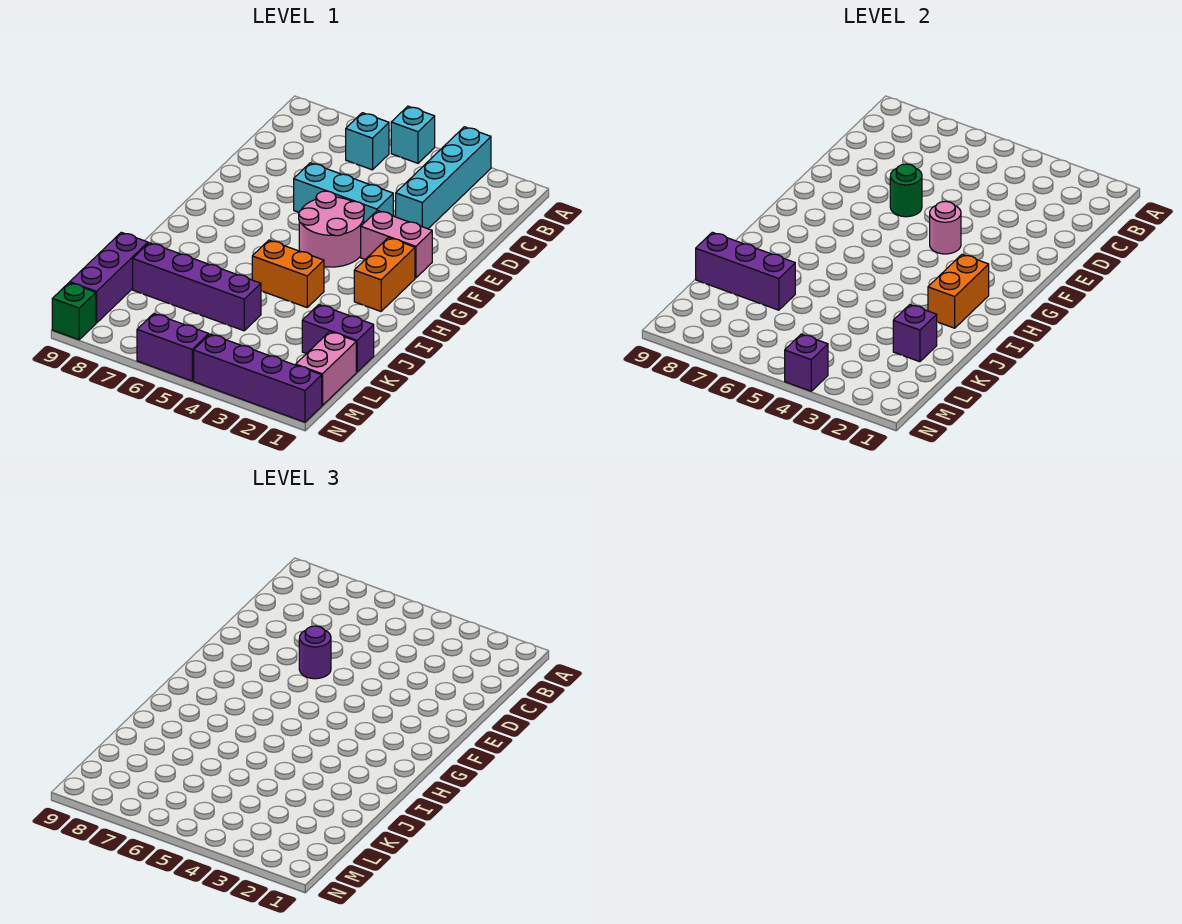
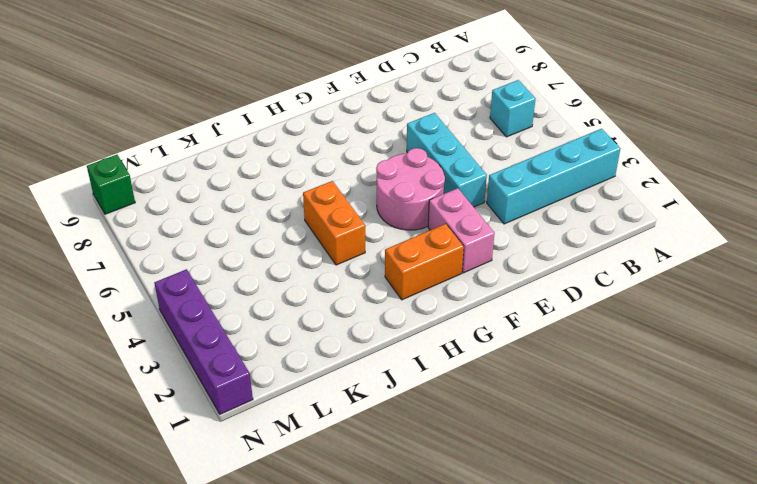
none -> cyan 1x1 brick [391,106,435,163]
none -> purple 1x2 brick [302,305,374,372]
none -> purple 1x4 brick [133,243,261,331]

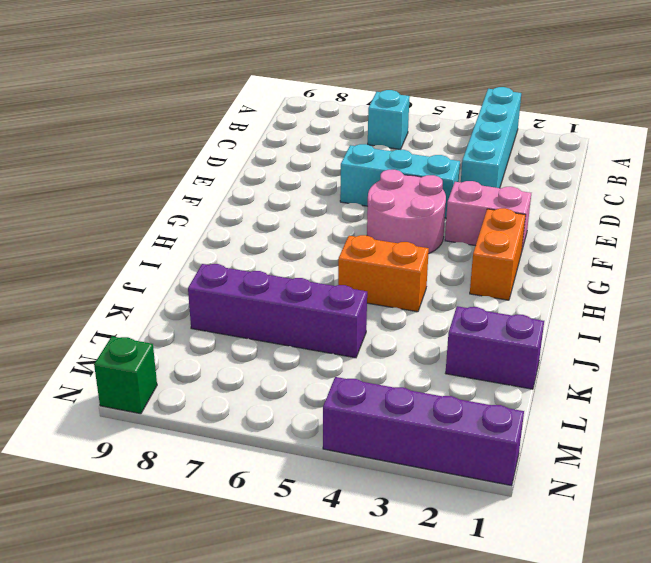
none -> cyan 1x1 brick [391,106,435,163]
none -> purple 1x3 brick [70,232,148,323]
none -> pink 1x2 brick [296,332,356,406]

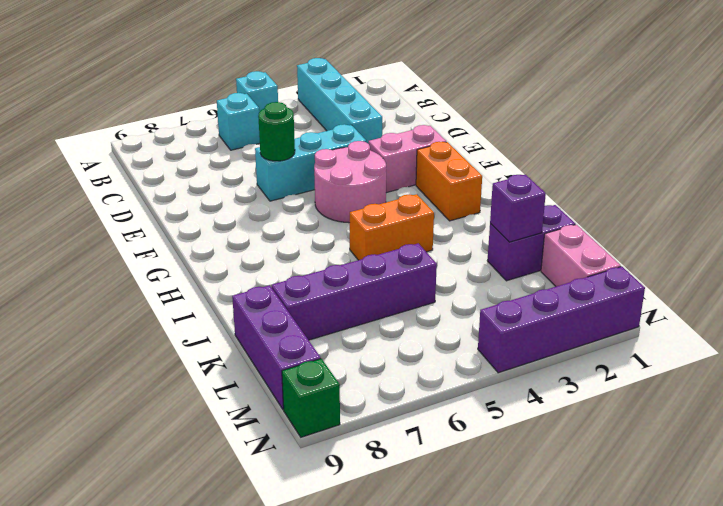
none -> purple 1x2 brick [137,314,209,381]
none -> pink 1x1 round brick [930,201,961,254]
none -> orange 1x2 brick [928,254,989,328]

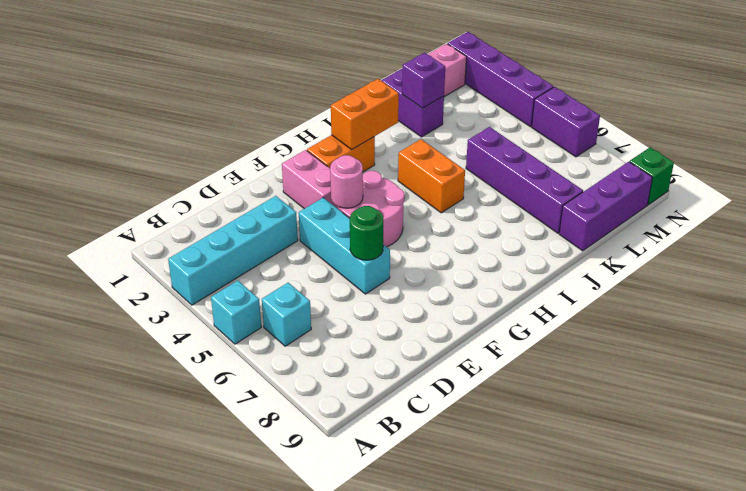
none -> purple 1x3 brick [696,232,795,310]
none -> purple 1x1 brick [785,334,828,391]
none -> purple 1x1 round brick [299,626,331,679]

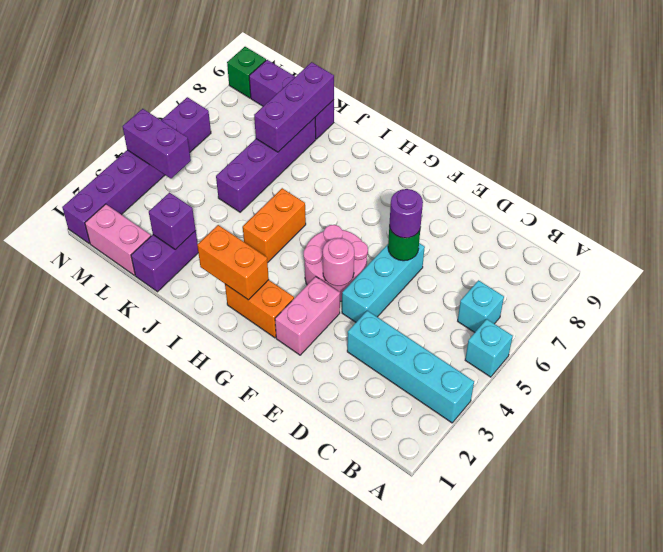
purple 1x2 brick [122,109,191,178] -> purple 1x1 brick [785,334,828,391]

